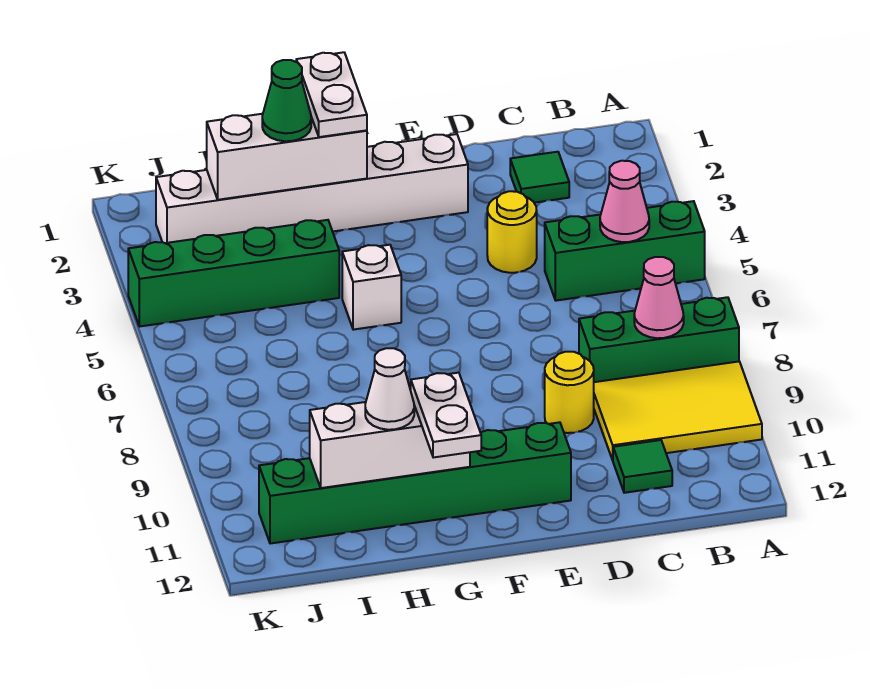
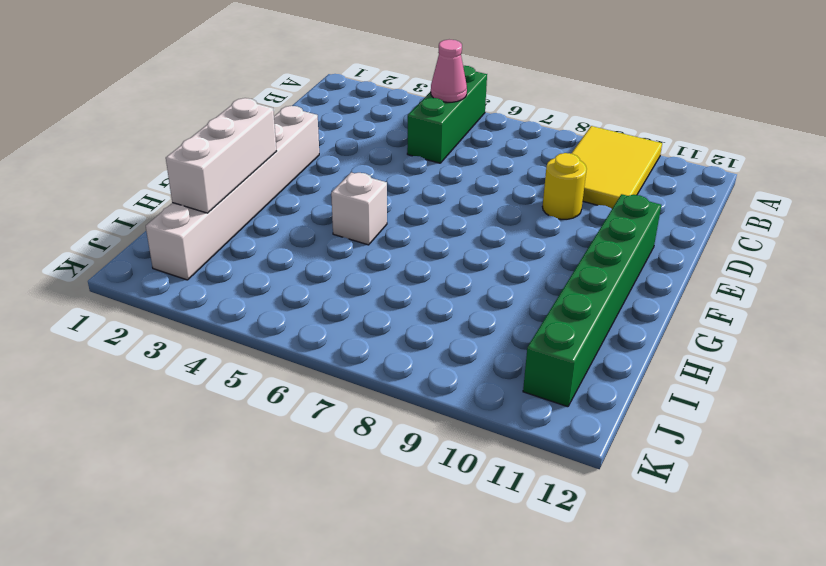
none -> green 1x3 brick [579,297,739,382]
none -> green 1x1 tile [510,152,569,203]
none -> green 1x1 tile [613,440,672,493]

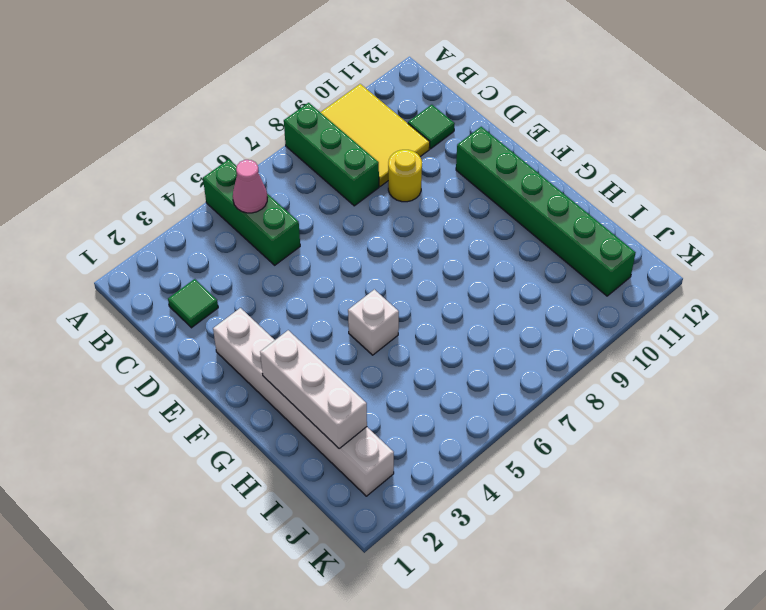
none -> yellow 1x1 round brick [487,191,537,273]
none -> green 1x4 brick [128,220,339,327]
none -> pink 1x1 cone [634,257,684,338]

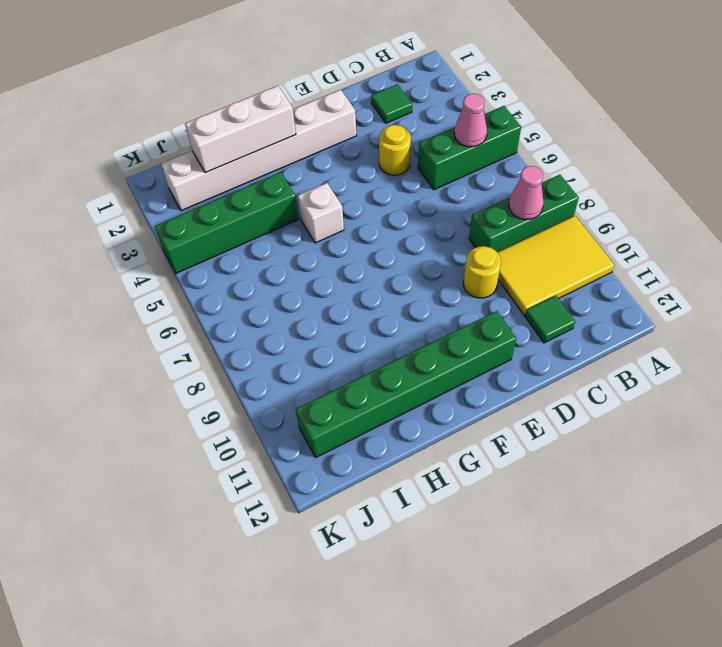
none -> white 1x3 brick [310,402,470,488]
none -> white 1x2 plate [296,52,367,137]
none -> white 1x2 plate [411,373,481,458]

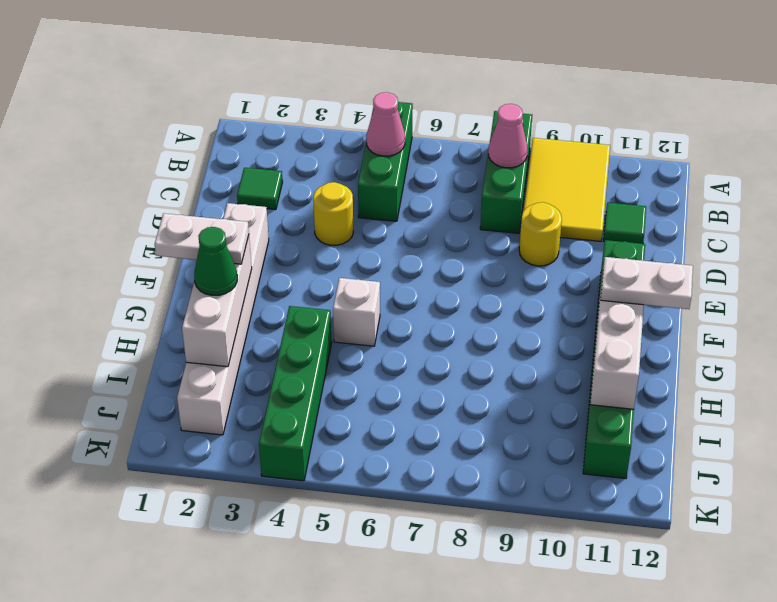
none -> white 1x1 cone [365,348,414,430]

